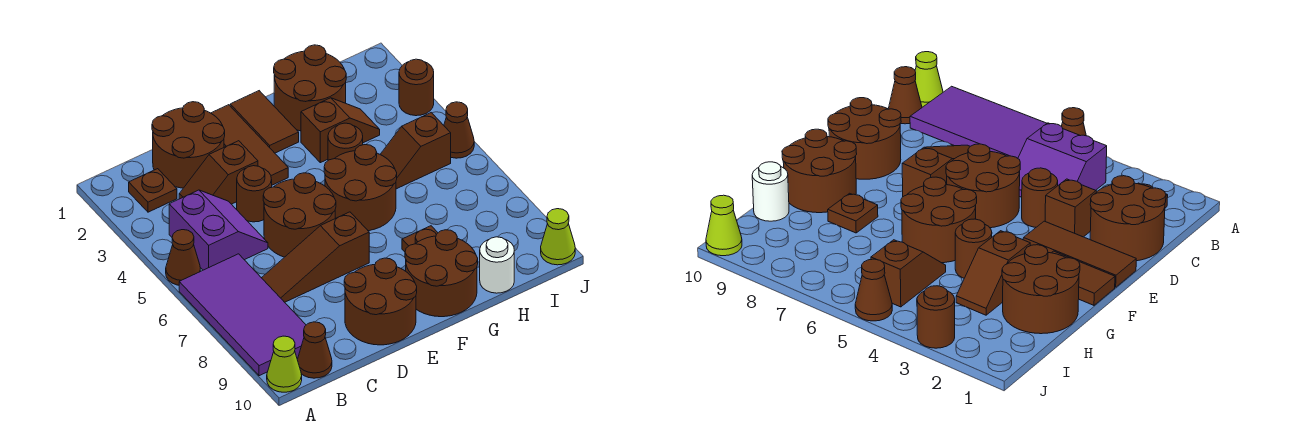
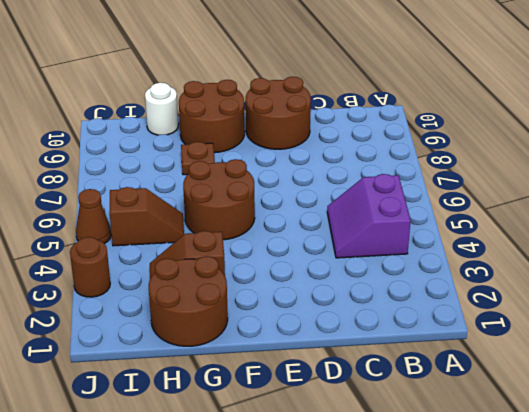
none -> brown 1x1 cone [166,230,200,285]
none -> purple 2x4 tile [179,254,306,376]
none -> lime 1x1 cone [267,336,302,392]

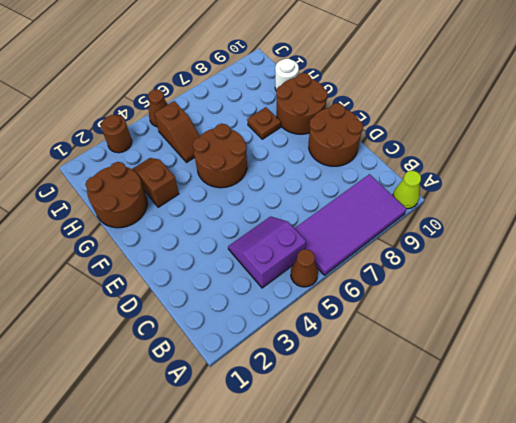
none -> brown 1x1 plate [129,169,177,212]
none -> brown 1x1 cone [297,322,332,378]
none -> brown 2x2 round brick [152,102,225,188]

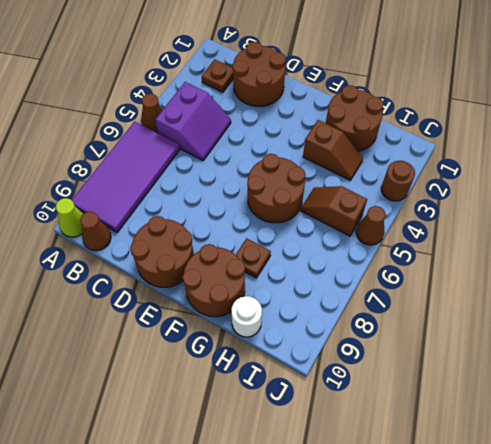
none -> brown 1x2 slope [179,141,258,204]
none -> brown 1x3 slope [262,212,369,302]
none -> brown 1x1 round brick [237,166,272,222]

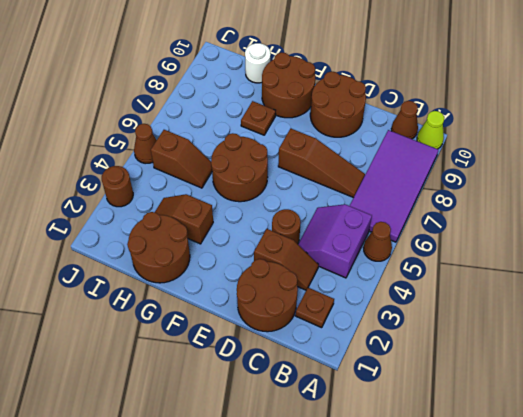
none -> brown 2x2 round brick [263,173,336,257]
none -> brown 1x3 tile [211,105,288,185]
none -> brown 1x2 tile [230,91,299,153]

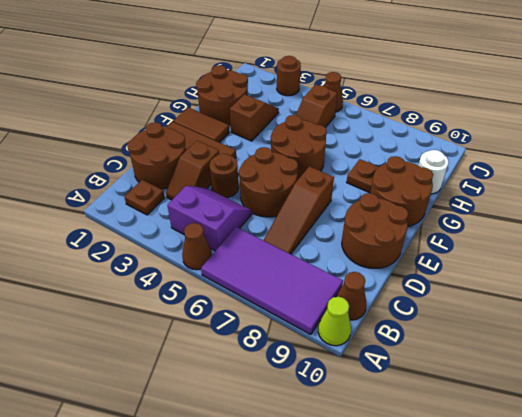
none -> brown 1x1 round brick [328,123,363,160]
none -> lime 1x1 cone [541,209,575,265]

